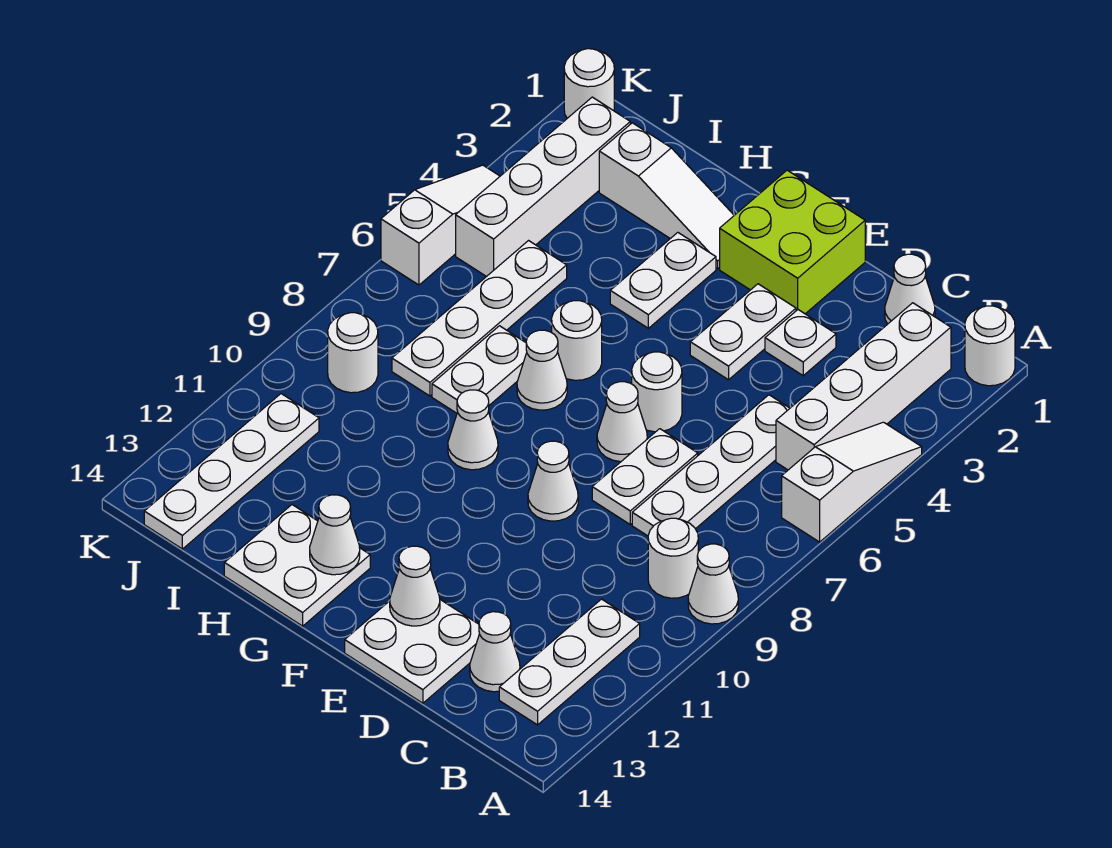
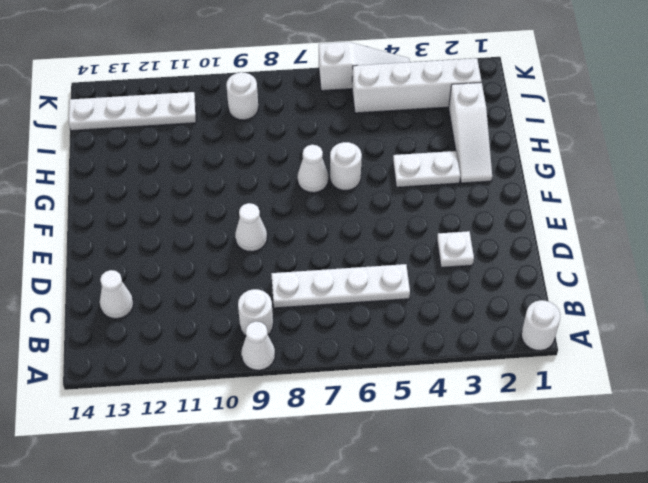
none -> white 1x3 slope [782,422,922,542]
none -> white 1x4 brick [776,303,951,470]
none -> white 1x3 plate [499,599,640,725]
none -> white 1x1 cone [885,254,935,324]

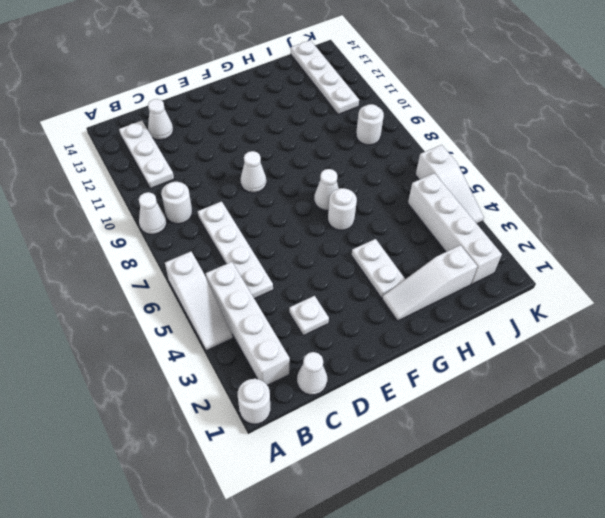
none -> white 1x2 plate [592,429,698,524]
none -> white 2x2 plate [345,600,480,703]
none -> lime 2x2 brick [720,170,865,314]
none -> white 1x2 plate [690,284,796,380]

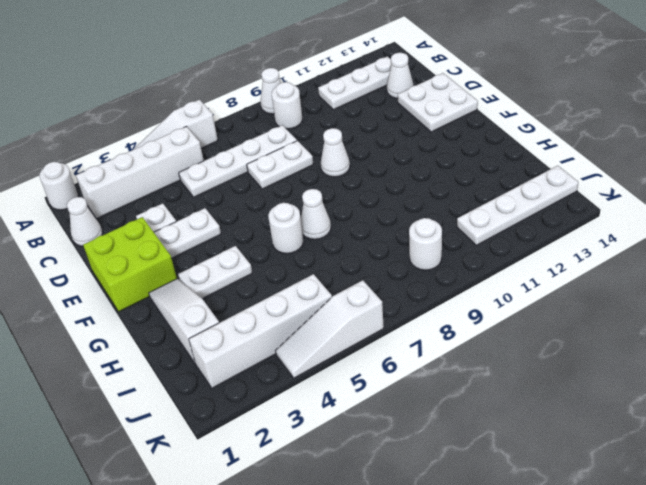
none -> white 1x1 round brick [632,352,682,432]
none -> white 1x1 cone [597,382,647,462]
none -> white 1x1 cone [448,390,498,470]
none -> white 2x2 plate [224,505,370,626]

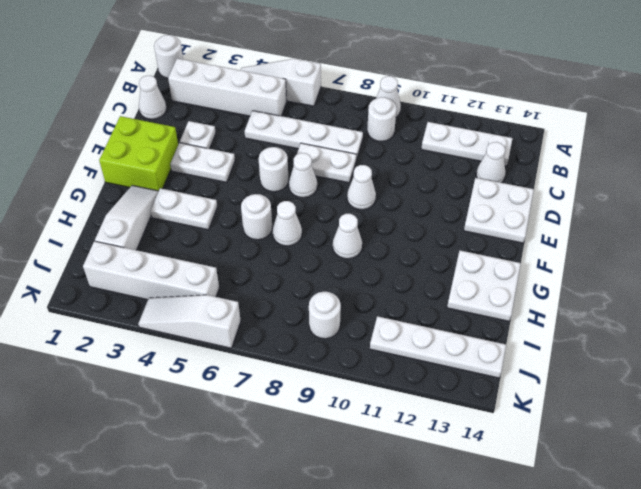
none -> white 1x2 plate [432,326,527,413]
none -> white 1x4 plate [392,241,567,396]
none -> white 1x1 round brick [564,49,614,118]
none -> white 1x1 cone [390,546,440,626]

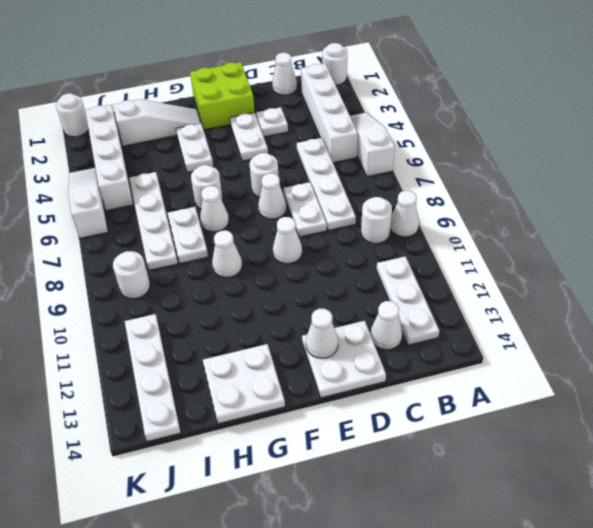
none -> white 1x1 cone [310,495,360,575]

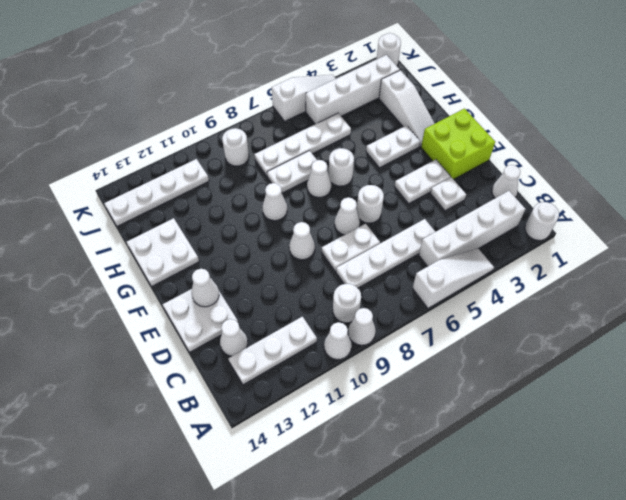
white 1x1 cone [324,322,352,360] -> white 1x1 cone moved to [310,495,360,575]

